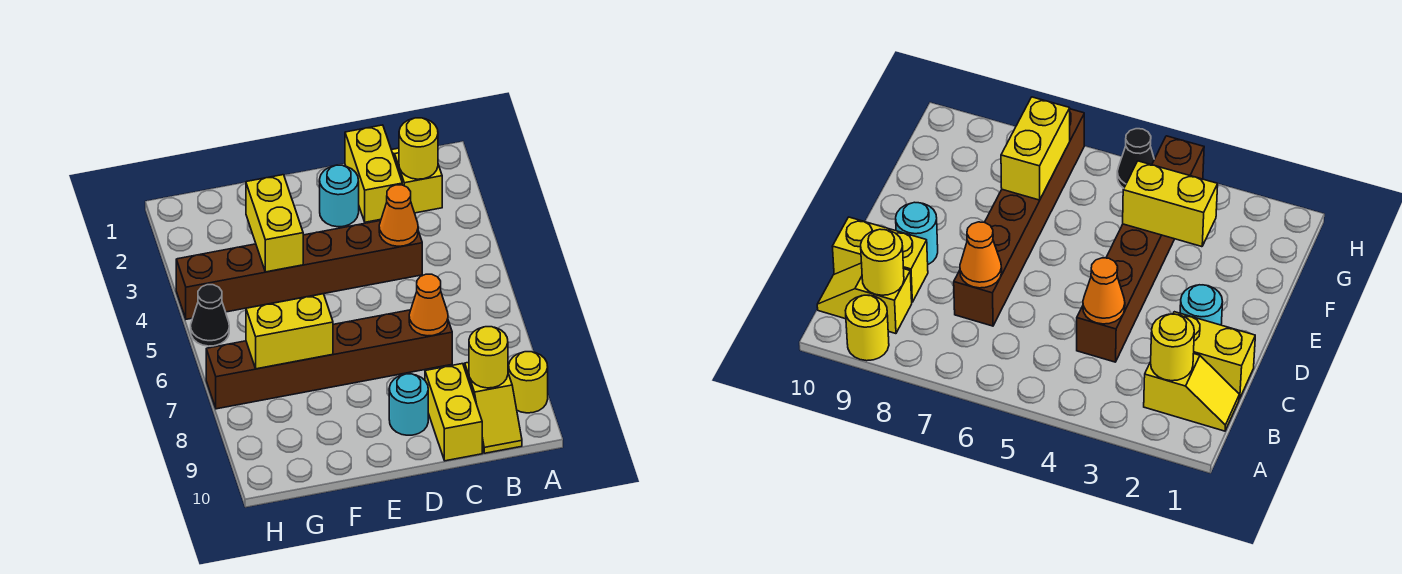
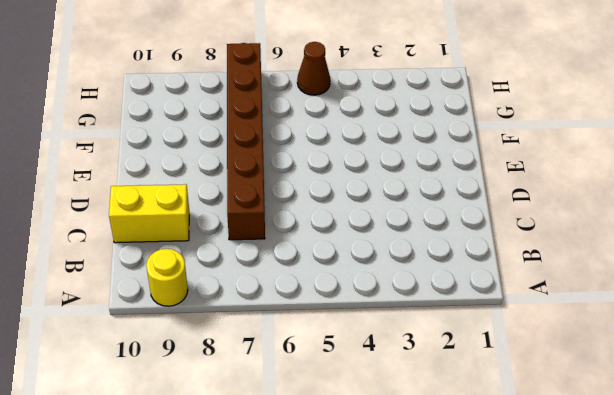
brown 1x1 cone [297,42,330,95] -> black 1x1 cone [191,285,229,346]
none -> yellow 1x2 slope [392,148,442,213]
none -> yellow 1x2 slope [465,362,522,453]
none -> yellow 1x2 brick [345,125,402,222]

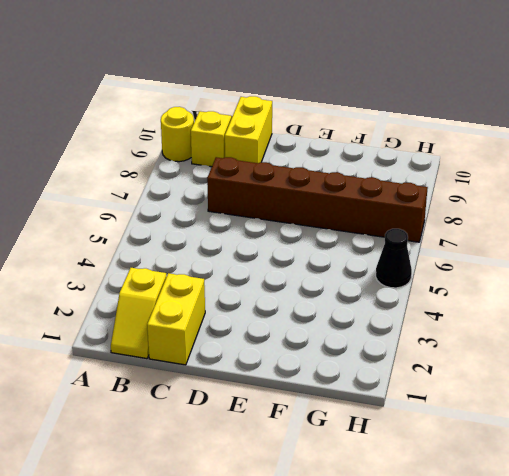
none -> brown 1x6 brick [176,221,422,319]
none -> cyan 1x1 round brick [320,165,359,227]
none -> cyan 1x1 round brick [389,374,428,435]

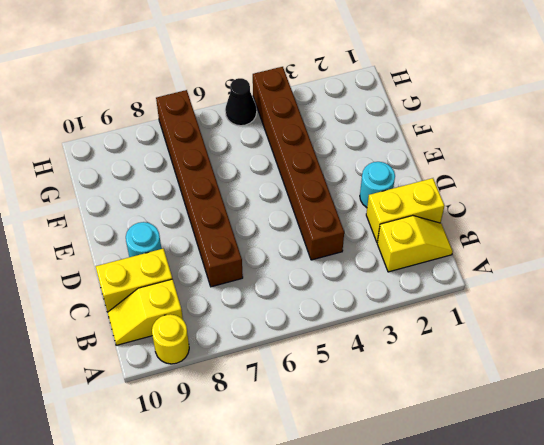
none -> yellow 1x1 round brick [399,118,438,179]
none -> yellow 1x1 round brick [469,327,508,388]
none -> orange 1x1 cone [379,185,418,246]

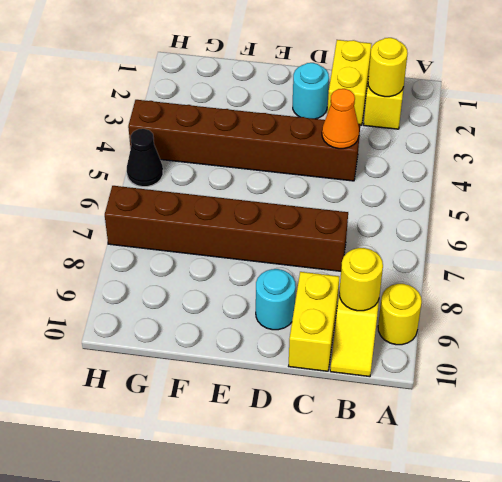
none -> orange 1x1 cone [409,274,448,336]
none -> yellow 1x2 brick [246,175,303,272]
none -> yellow 1x2 brick [246,294,333,369]

